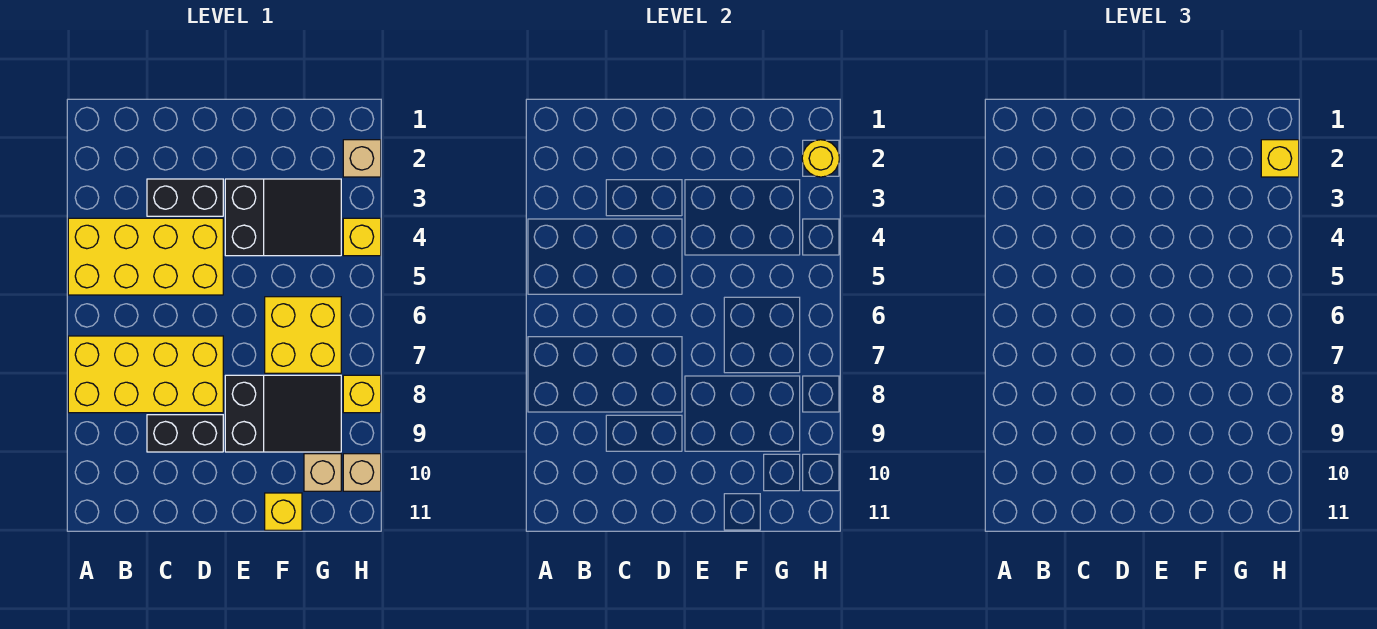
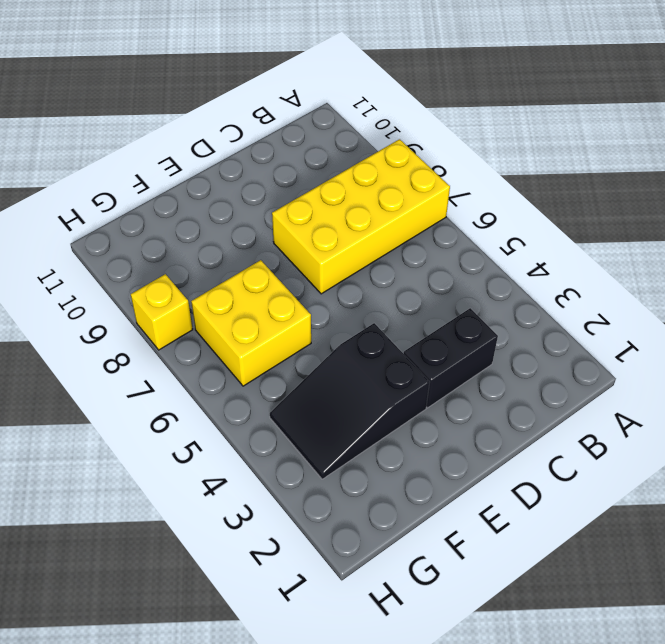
none -> yellow 2x4 brick [68,218,223,295]
none -> black 1x2 brick [147,415,223,452]
none -> black 2x3 slope [225,375,341,452]

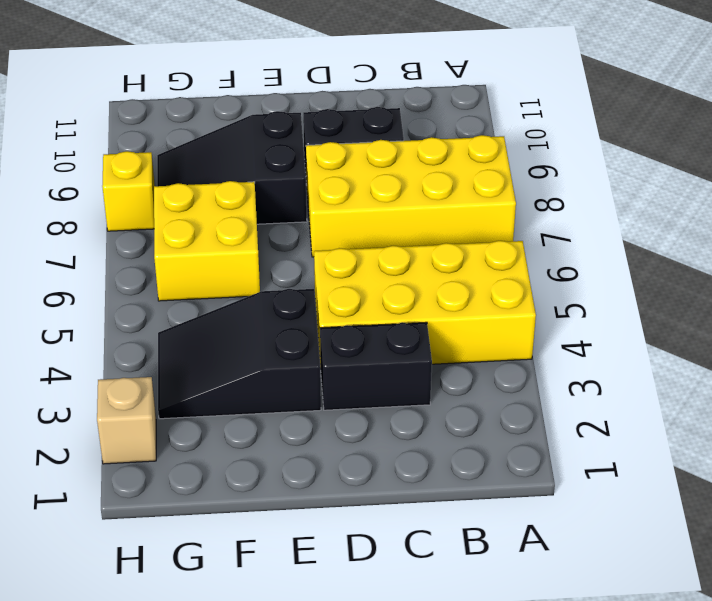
none -> yellow 1x1 brick [265,493,302,530]
none -> tan 1x1 brick [304,454,341,491]
none -> yellow 1x1 brick [343,218,381,256]

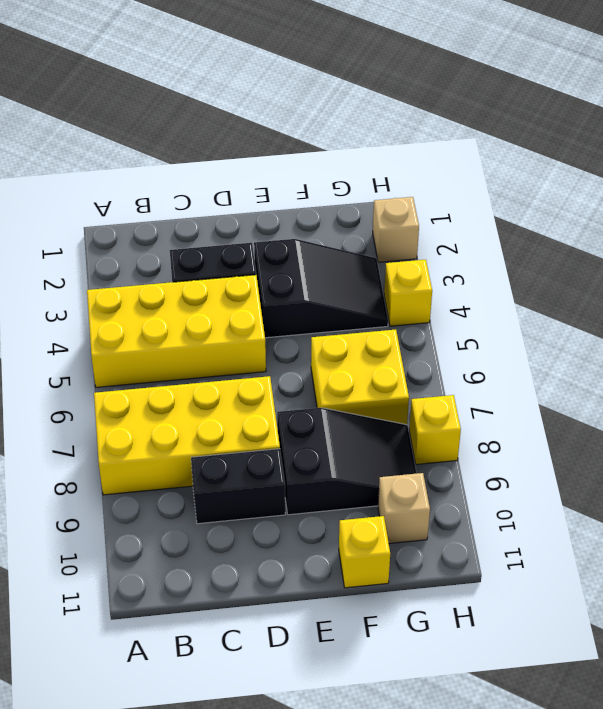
none -> tan 1x1 brick [343,454,381,491]
none -> yellow 1x1 round brick [802,140,840,177]
none -> yellow 1x1 brick [1261,140,1299,177]

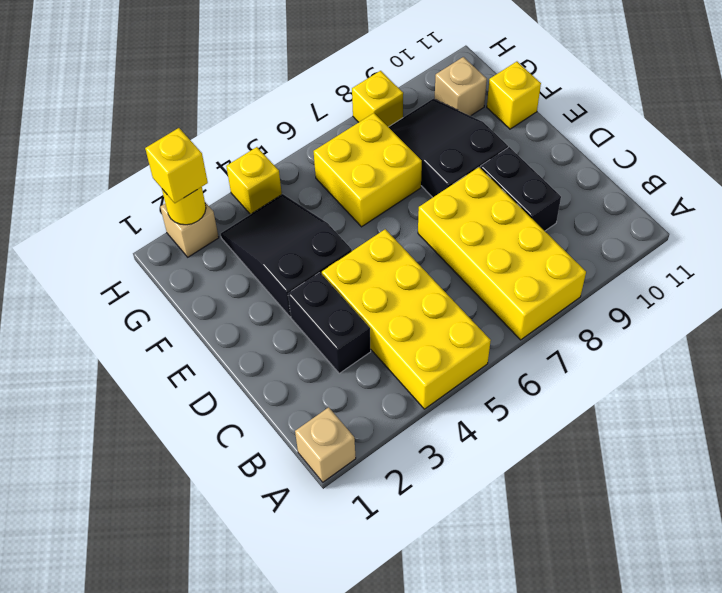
tan 1x1 brick [295,407,356,482] -> tan 1x1 brick moved to [343,454,381,491]

